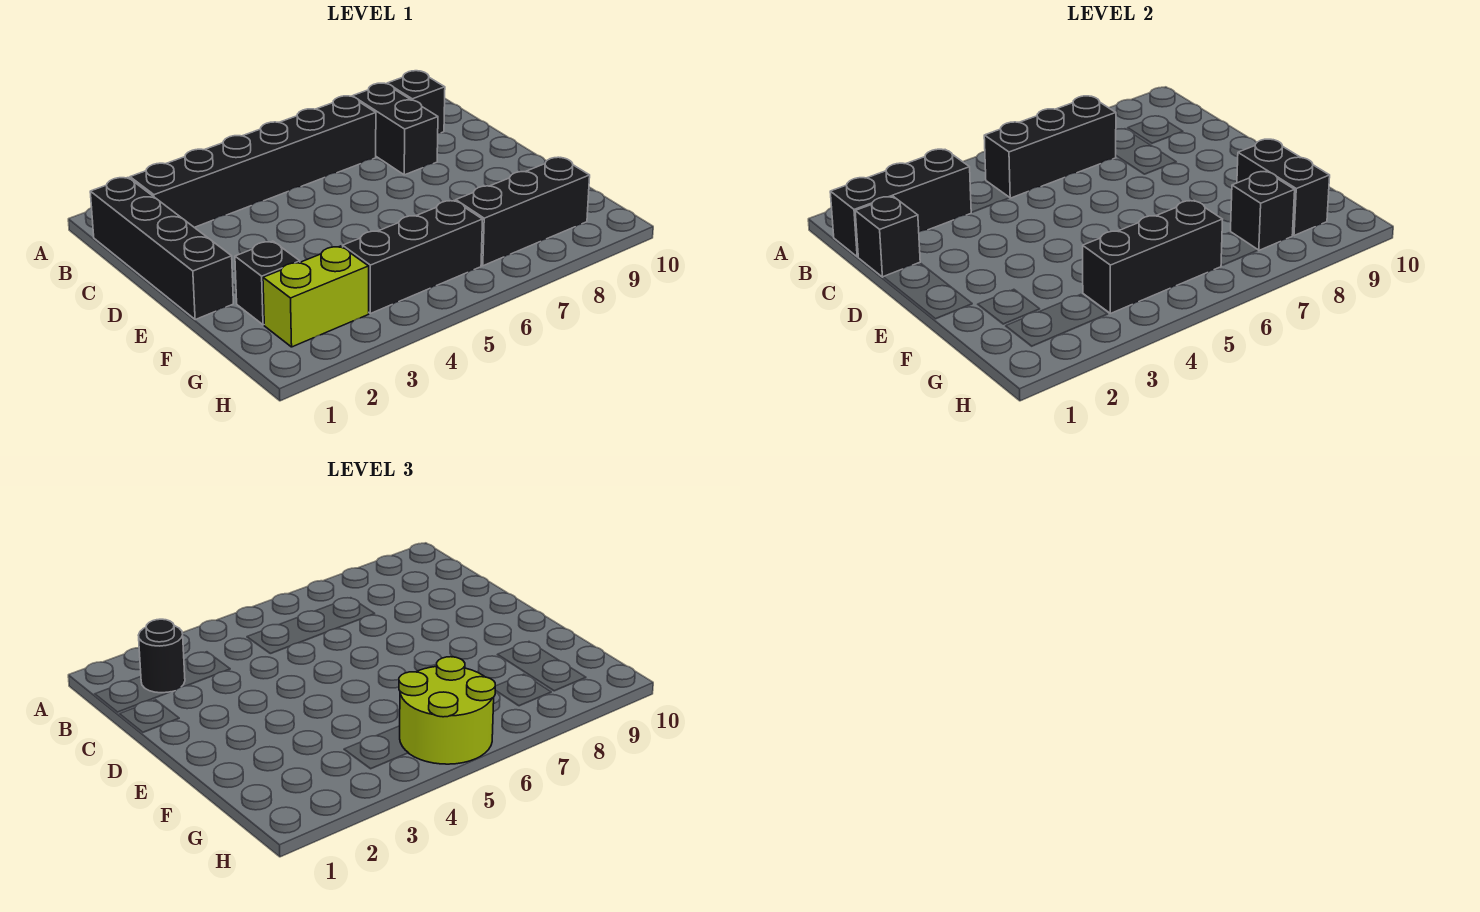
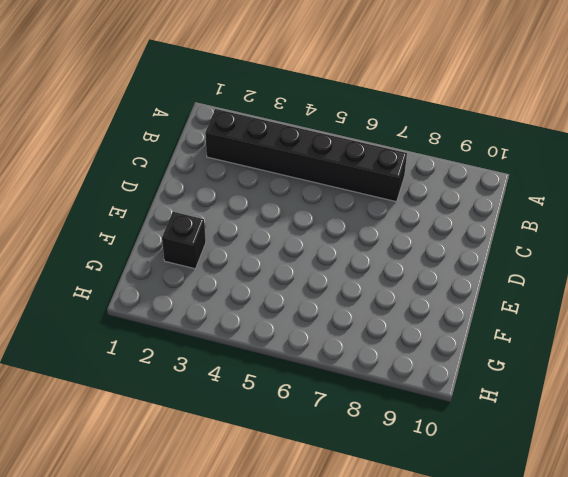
none -> black 1x4 brick [90,178,233,319]
none -> black 1x2 brick [352,83,438,175]
none -> black 1x1 brick [387,71,445,133]

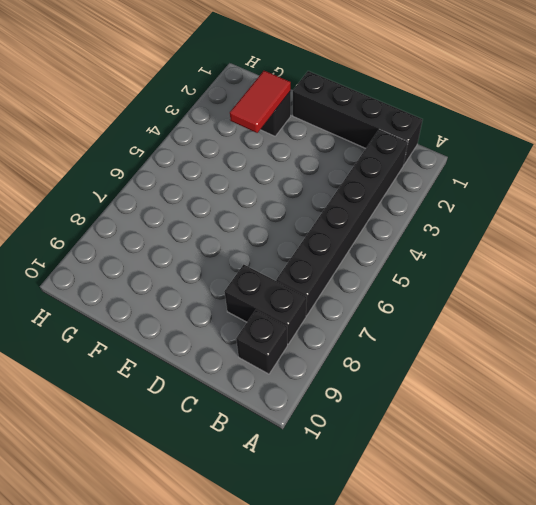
red 1x2 tile [230,71,291,133] -> none
none -> lime 1x2 brick [263,246,369,347]
none -> black 1x3 brick [343,201,483,314]
none -> black 1x3 brick [456,157,590,266]

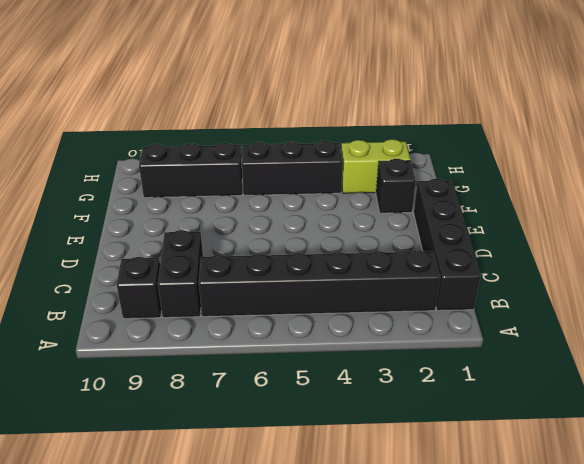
none -> black 1x3 brick [830,149,972,257]
none -> black 1x3 brick [984,96,1116,198]
none -> black 1x1 brick [855,197,920,277]

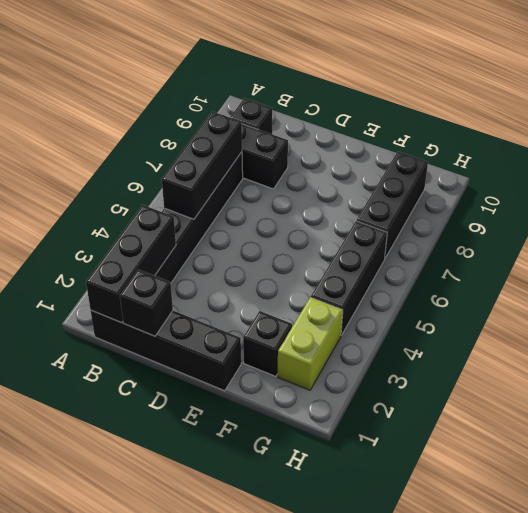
none -> black 1x2 brick [1237,139,1330,236]
none -> black 1x3 brick [1083,201,1223,314]
none -> black 1x1 brick [1231,172,1295,250]

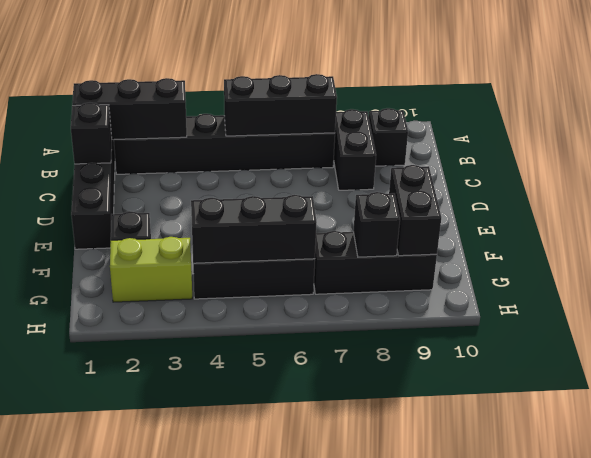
none -> black 1x1 round brick [138,619,185,693]
none -> lime 2x2 round brick [399,657,495,764]

